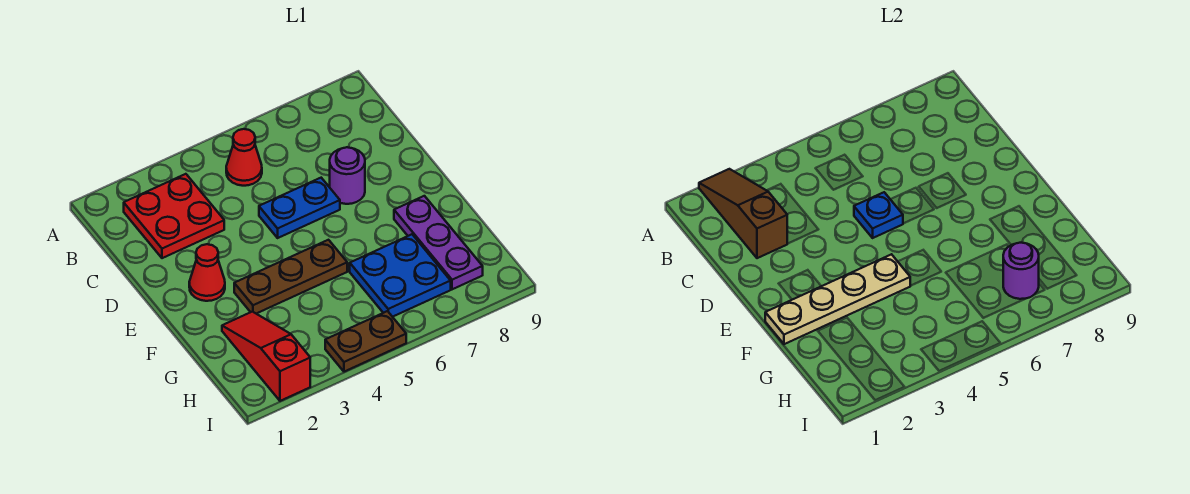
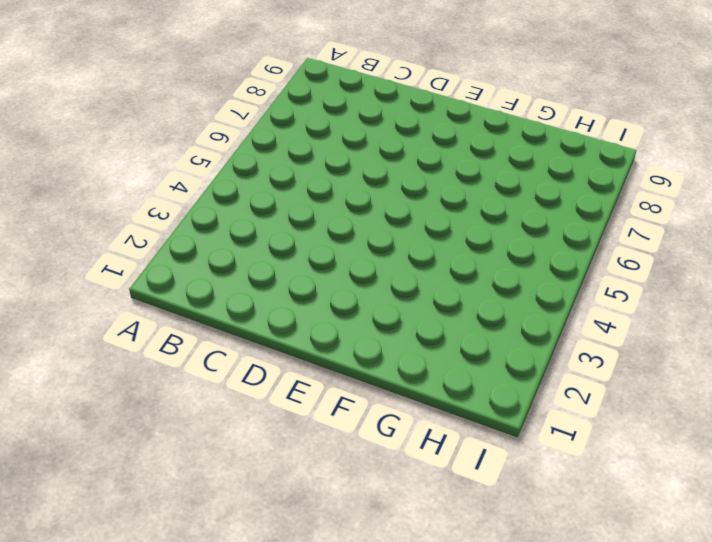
none -> red 2x2 plate [124,174,224,258]
none -> red 1x1 cone [226,129,262,186]
none -> blue 1x2 plate [259,178,340,238]

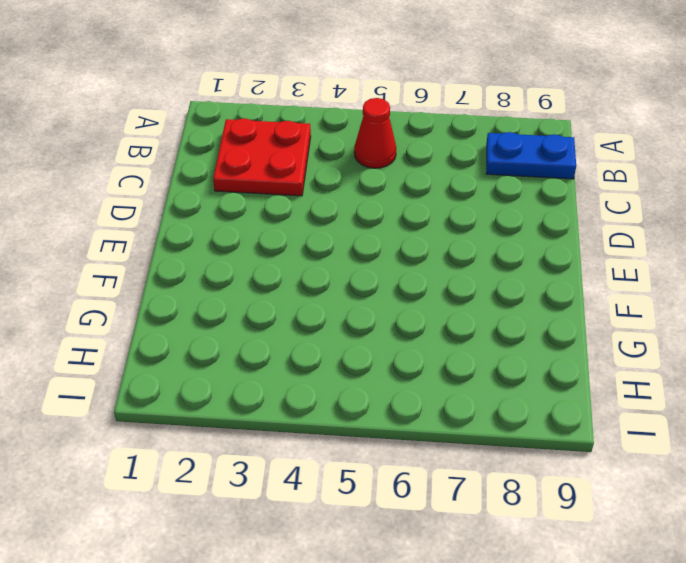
blue 1x2 plate [486,132,576,179] -> blue 1x2 plate moved to [259,178,340,238]
none -> purple 1x1 round brick [330,147,365,204]
none -> red 1x1 cone [189,244,225,301]
none -> brown 1x3 plate [234,240,347,314]

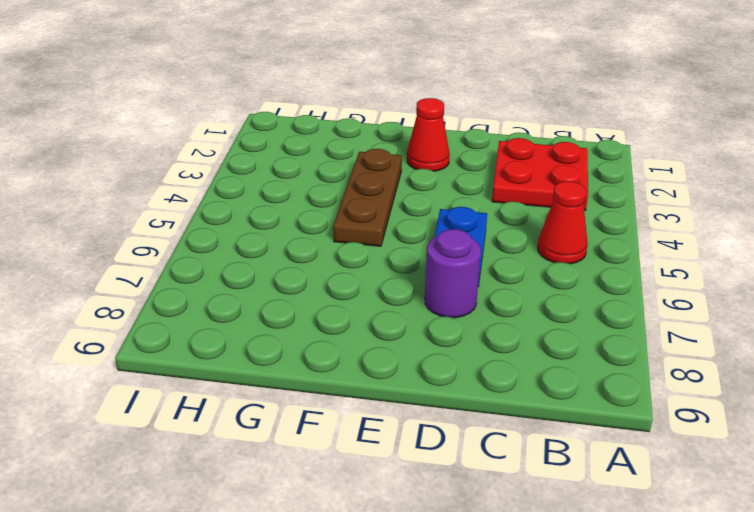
none -> purple 1x3 plate [394,196,483,289]
none -> red 1x3 slope [222,312,310,401]
none -> blue 2x2 plate [350,234,451,317]

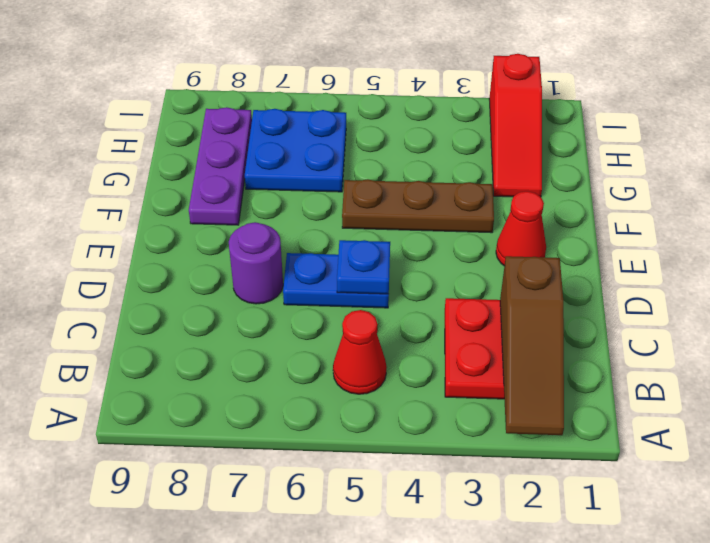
none -> brown 1x2 plate [325,311,406,372]
none -> tan 1x4 plate [765,254,910,344]
none -> purple 1x1 round brick [1003,243,1039,299]

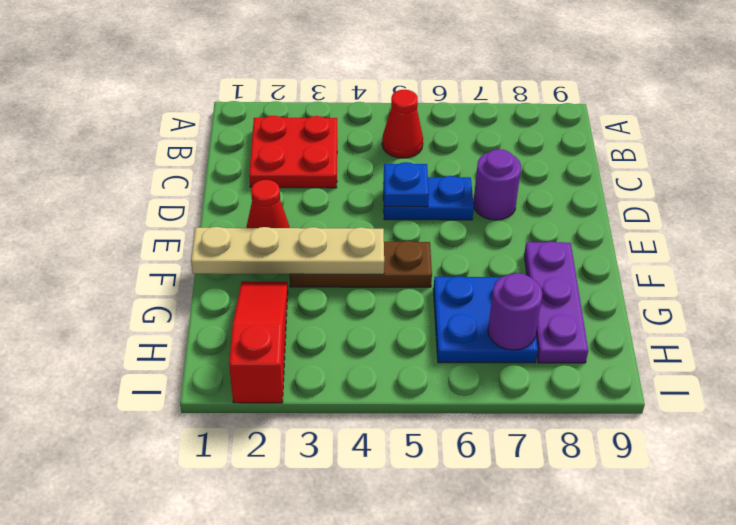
none -> brown 1x2 plate [325,311,406,372]
none -> brown 1x3 slope [699,169,787,258]

